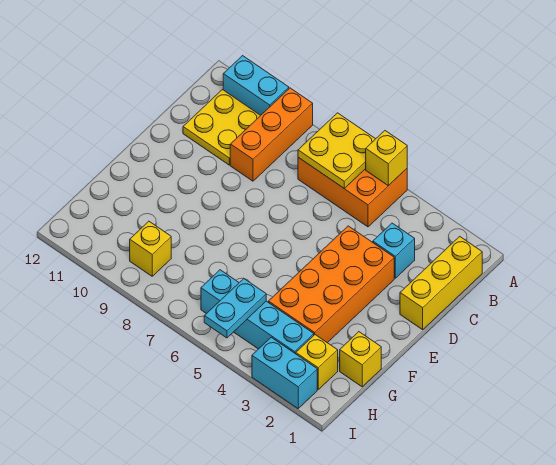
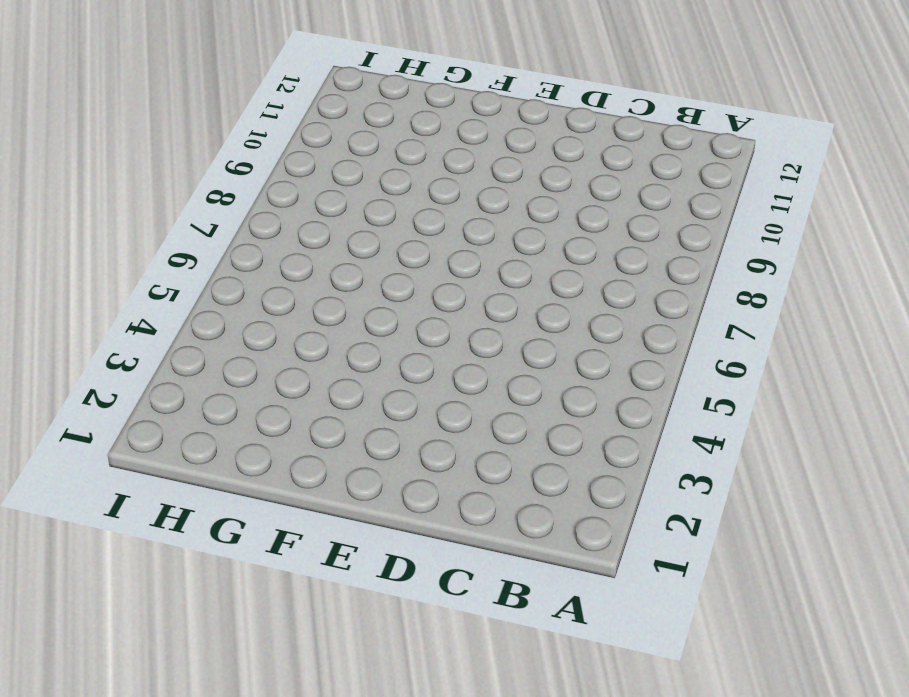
none -> orange 2x3 brick [298,158,407,227]
none -> orange 1x3 brick [230,88,313,181]
none -> cyan 1x2 brick [223,56,289,115]

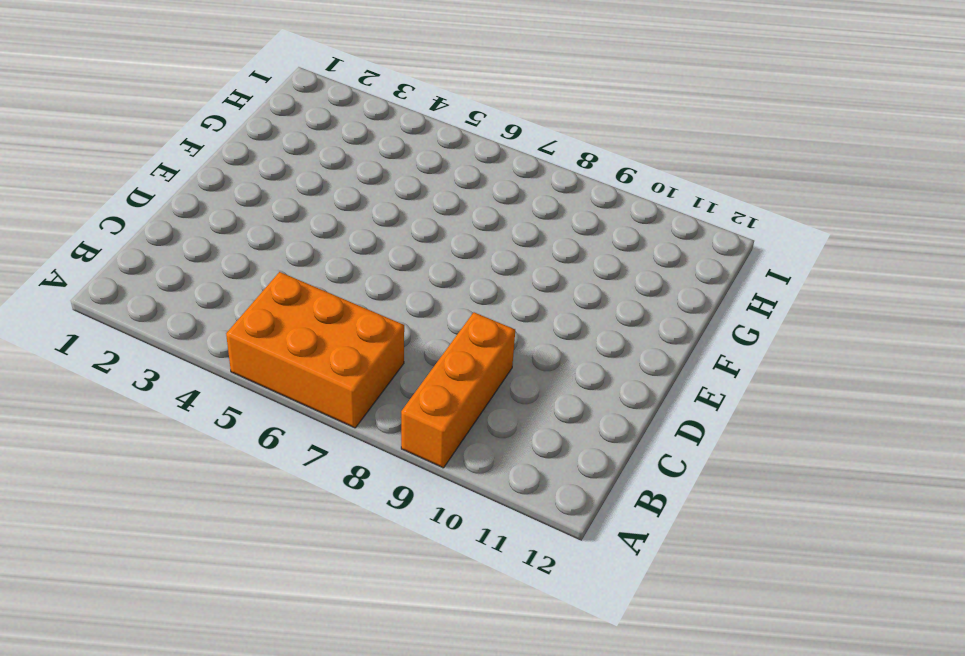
none -> cyan 1x2 brick [223,56,289,115]
none -> yellow 1x3 brick [400,236,482,330]
none -> yellow 2x2 plate [183,90,261,165]

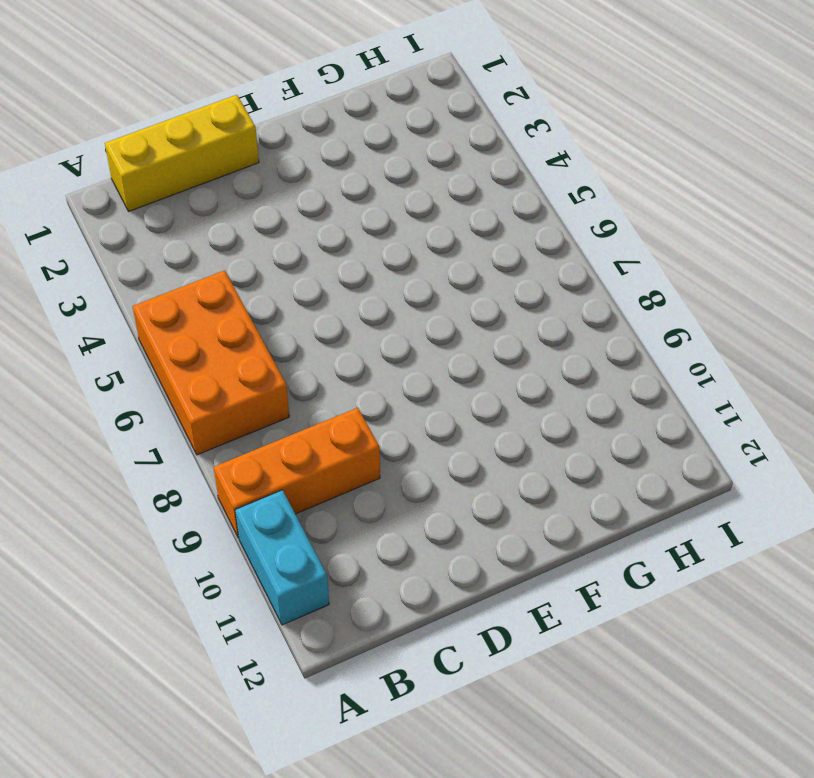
none -> yellow 2x2 plate [183,90,261,165]
none -> cyan 1x1 brick [373,223,415,278]
none -> orange 2x4 brick [268,226,394,343]

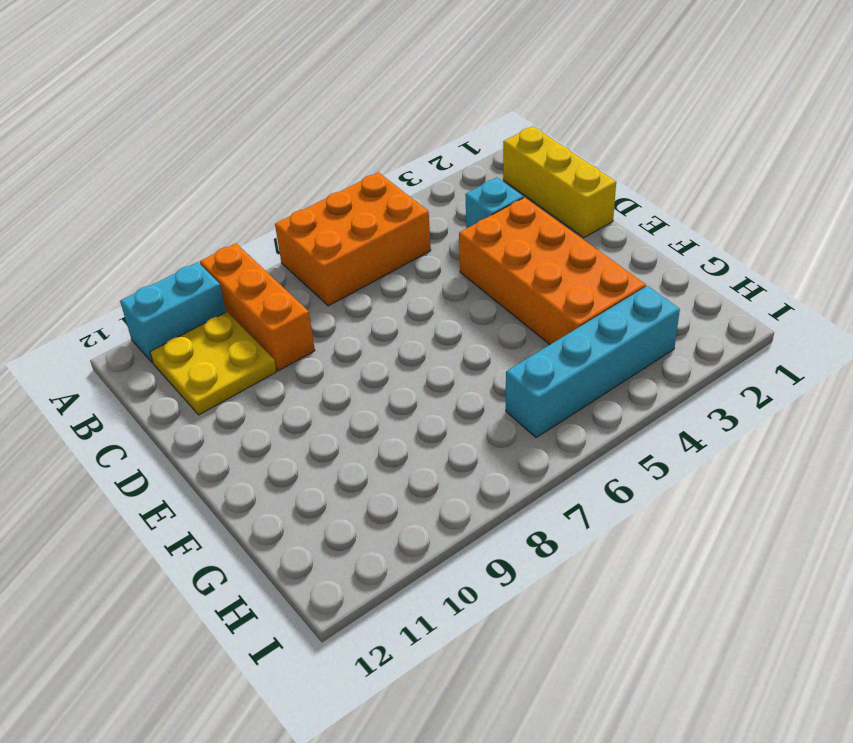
none -> yellow 1x1 brick [340,332,381,387]
none -> yellow 1x1 brick [296,335,338,389]
none -> yellow 1x1 brick [130,221,171,276]

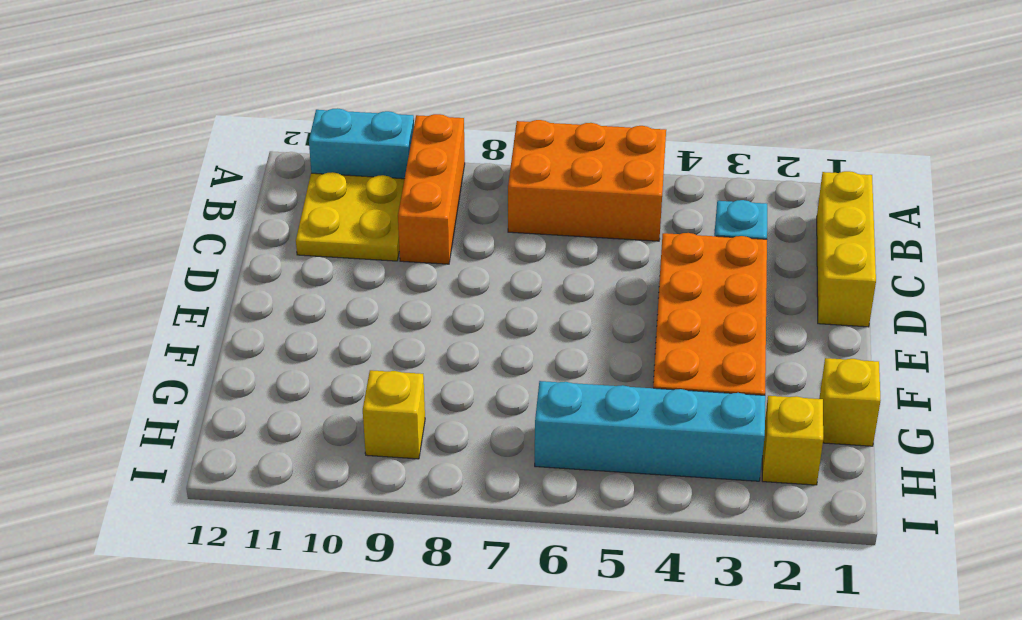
none -> cyan 1x2 brick [252,337,317,409]
none -> yellow 1x1 brick [366,131,407,186]
none -> yellow 2x2 plate [298,113,375,189]

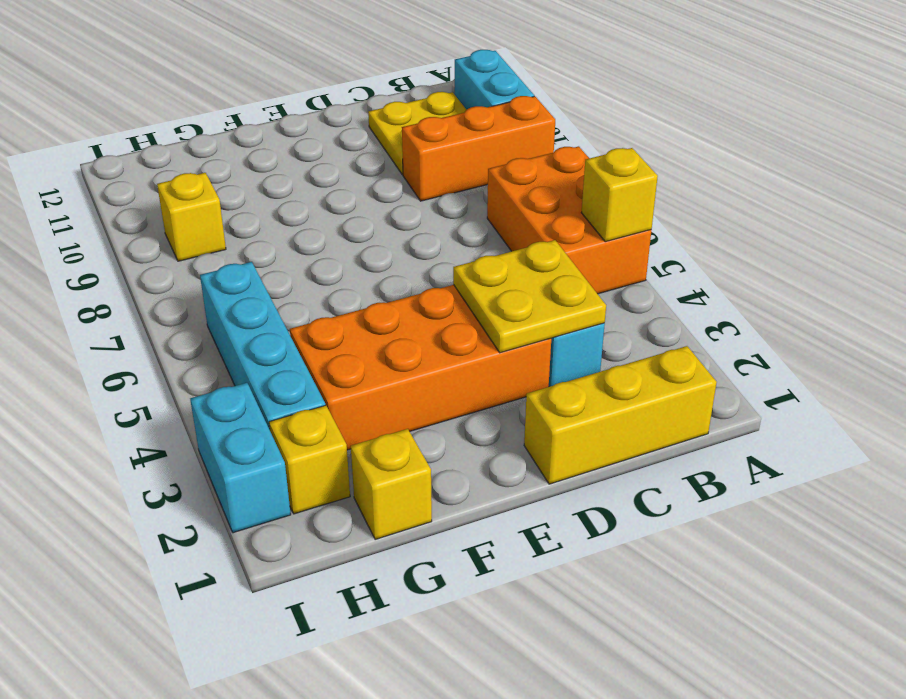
yellow 2x2 plate [453,240,606,353] -> yellow 2x2 plate moved to [298,113,375,189]
none -> cyan 1x2 plate [204,279,266,338]

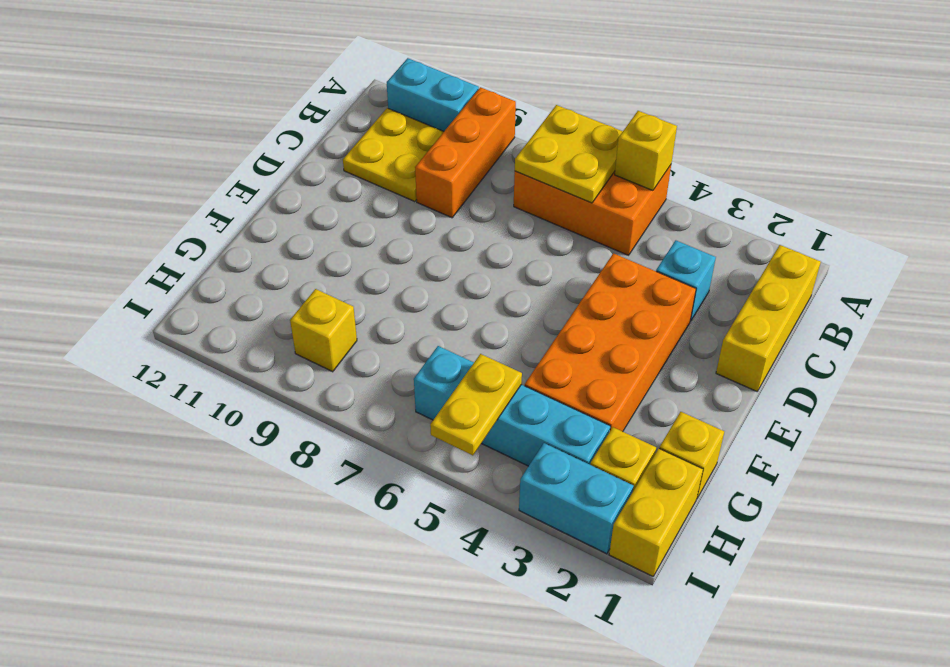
yellow 1x2 brick [609,449,703,576] -> none
yellow 1x2 plate [430,354,522,455] -> cyan 1x2 plate [204,279,266,338]

